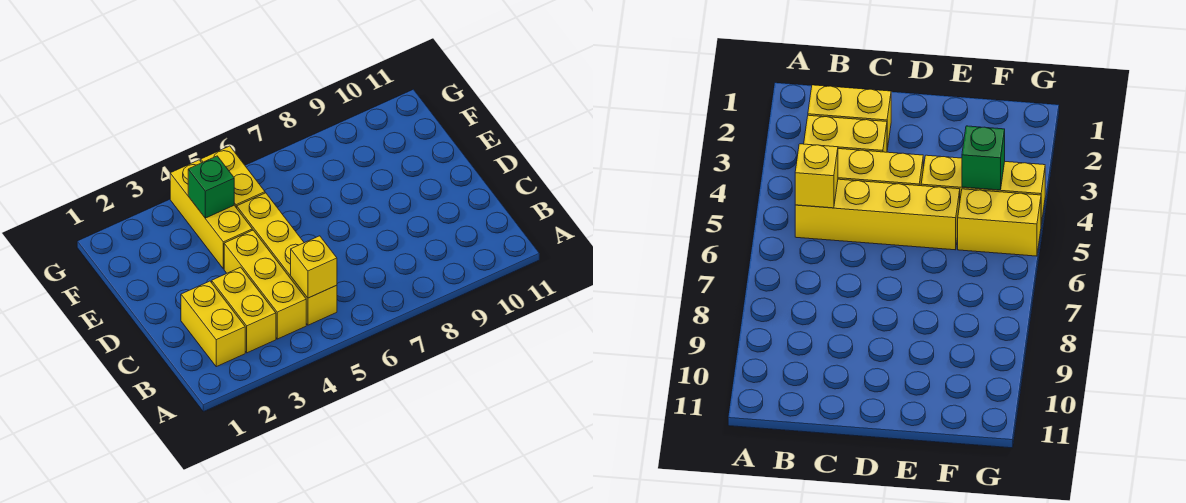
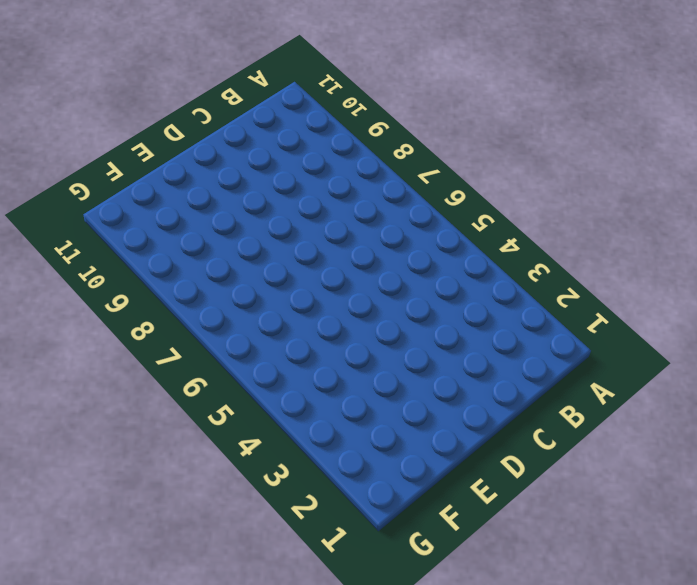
none -> yellow 1x2 brick [181,281,245,367]
none -> yellow 1x2 brick [212,267,276,353]

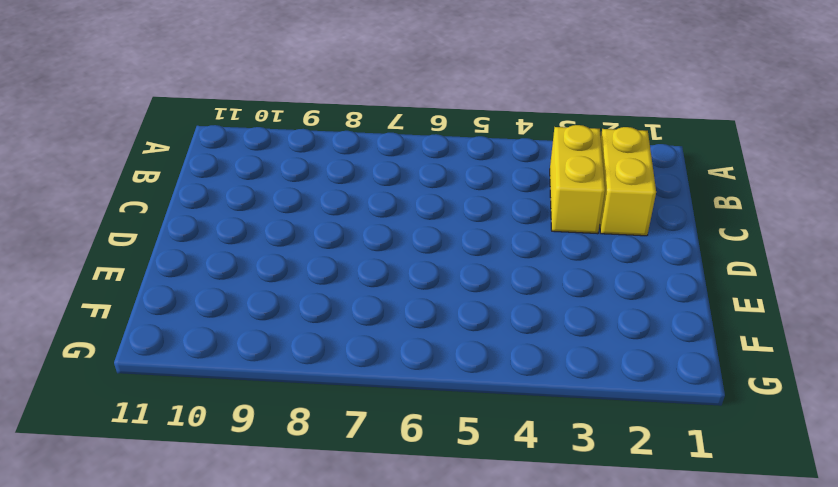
none -> yellow 1x3 brick [224,230,306,339]
none -> yellow 1x4 brick [237,193,337,325]

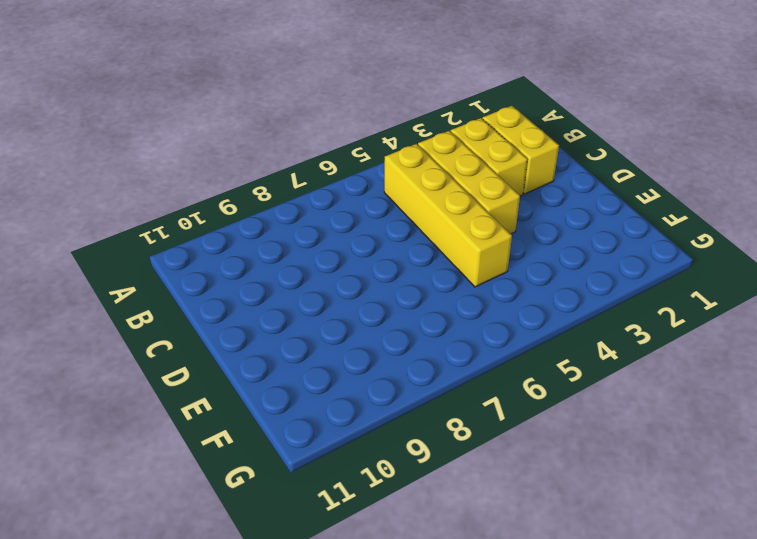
none -> yellow 1x3 brick [170,160,252,269]
none -> yellow 1x2 brick [201,146,265,208]

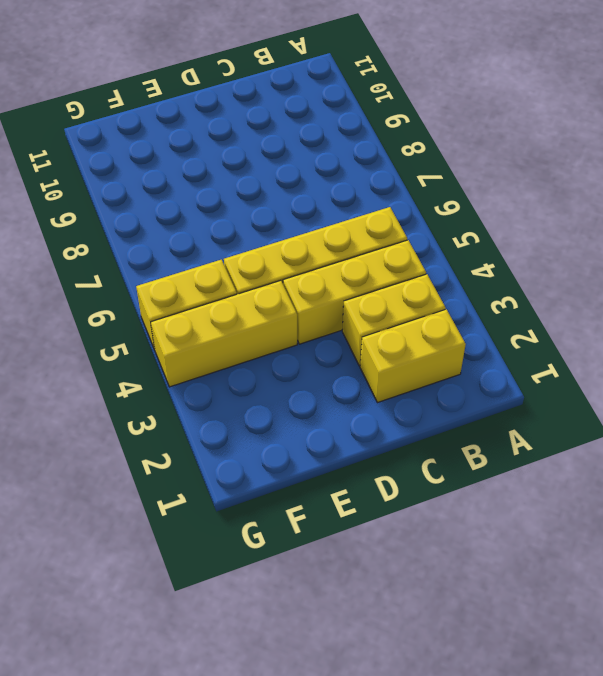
none -> yellow 1x1 brick [291,236,337,298]
none -> green 1x1 brick [188,156,234,218]

